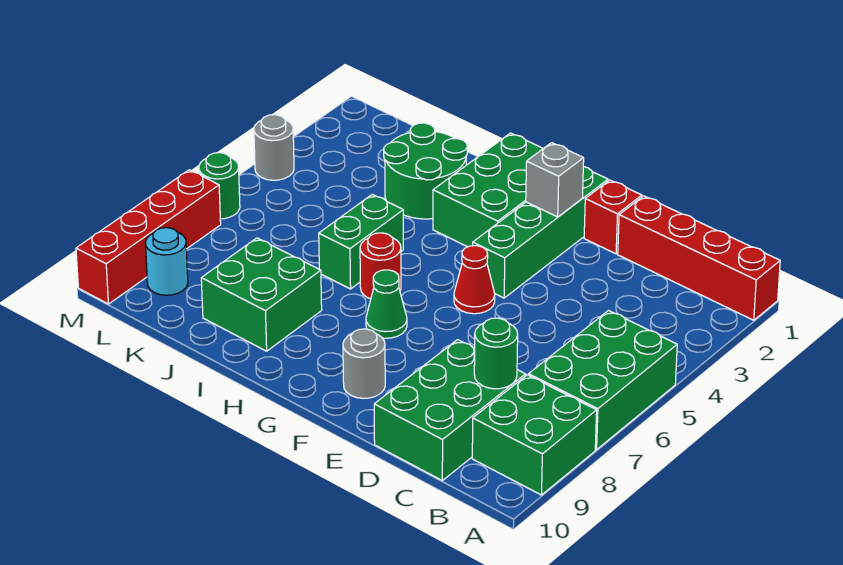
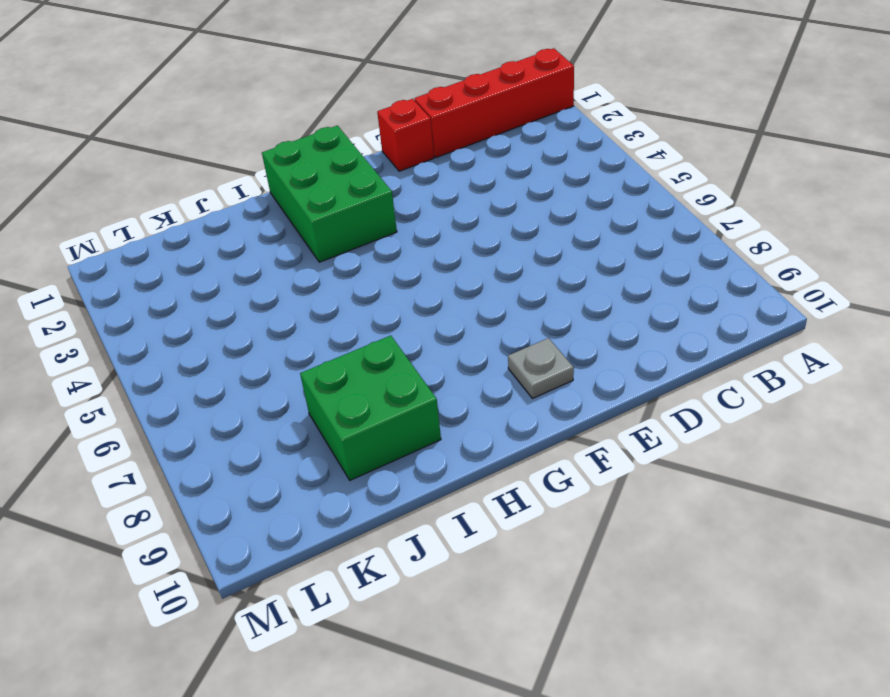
grey 1x1 plate [508,338,574,399] -> grey 1x1 round brick [343,329,385,398]
none -> green 2x3 brick [529,311,677,450]
none -> green 2x2 brick [472,375,597,495]
none -> green 2x3 brick [374,340,526,480]

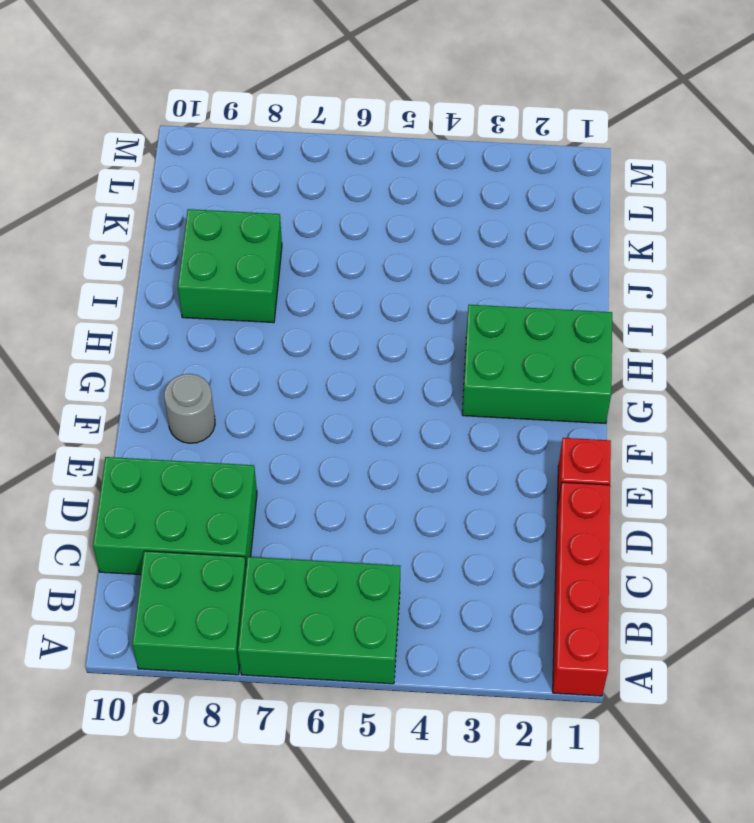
none -> green 1x4 brick [473,167,608,298]
none -> red 1x1 cone [454,246,495,314]
none -> green 1x1 cone [366,270,407,338]

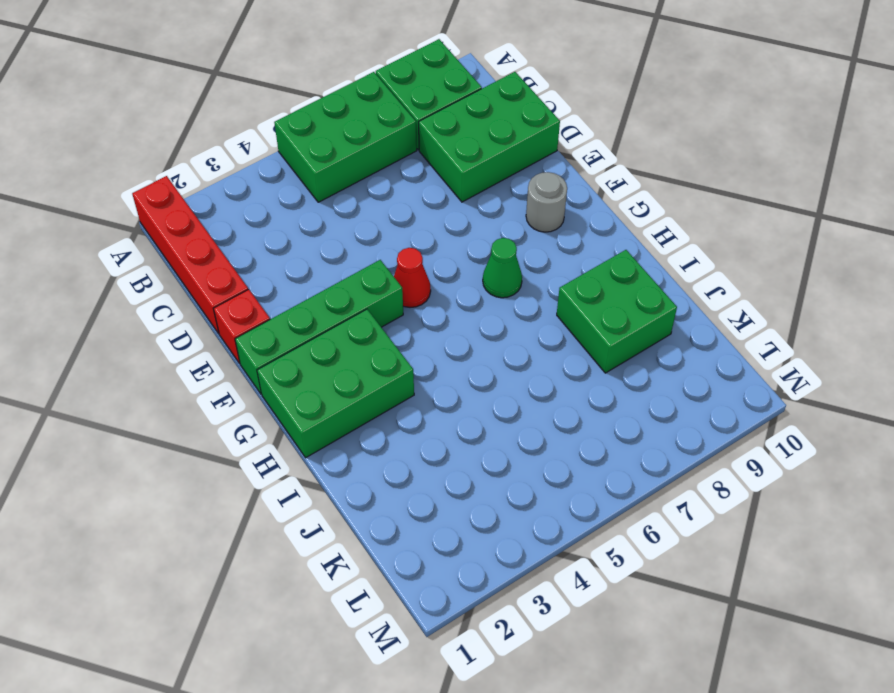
none -> red 1x1 round brick [360,233,401,299]
none -> green 2x2 round brick [384,123,467,219]
none -> green 1x2 brick [319,194,403,289]

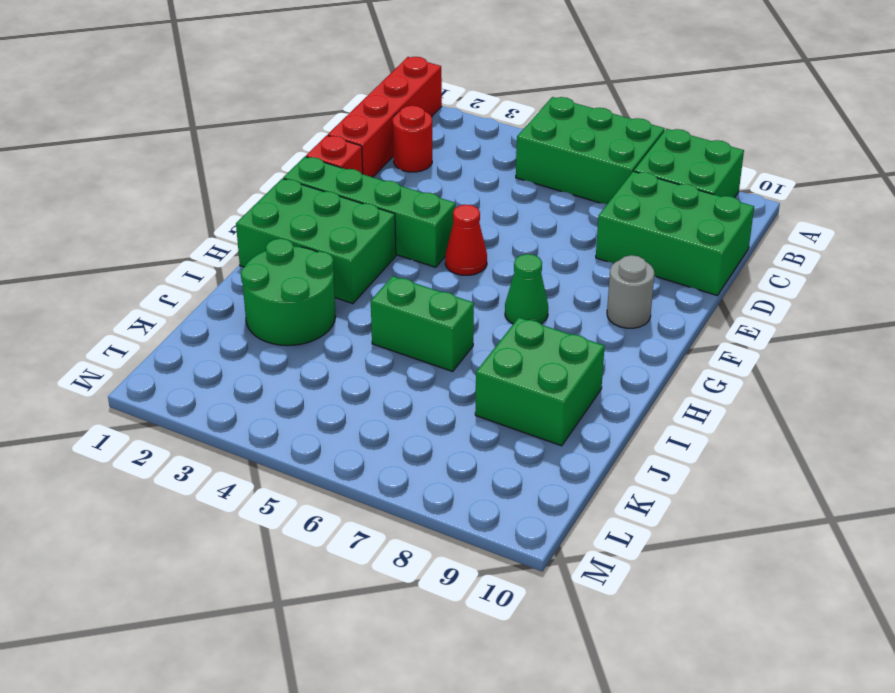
red 1x1 round brick [393,106,432,172] -> red 1x1 round brick moved to [360,233,401,299]
none -> cyan 1x1 round brick [145,228,188,295]
none -> grey 1x1 round brick [254,115,294,180]
none -> green 1x1 round brick [199,153,240,219]

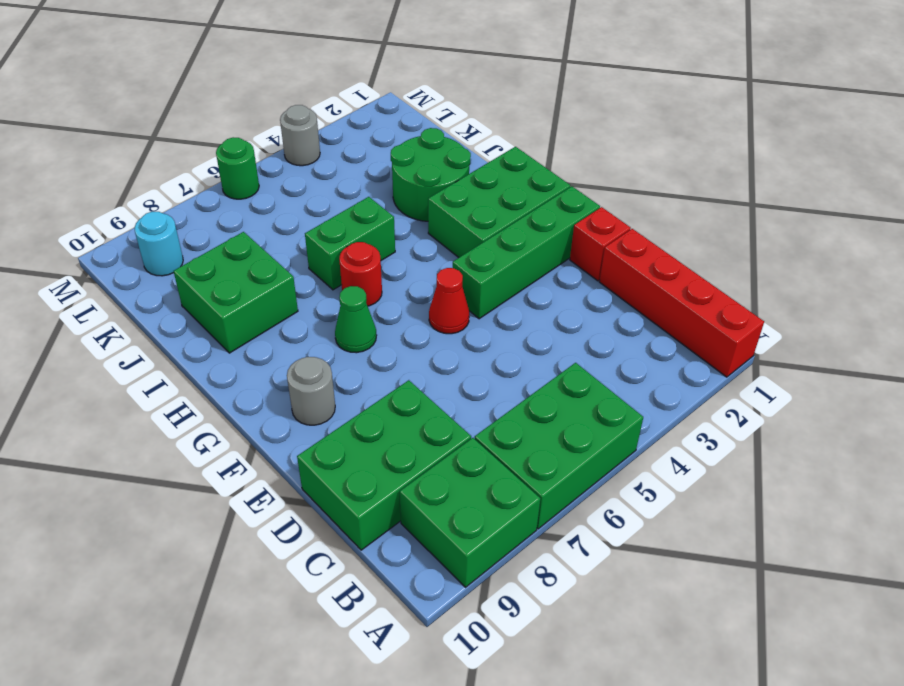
none -> red 1x4 brick [76,170,221,304]
none -> green 1x1 round brick [474,318,518,389]
none -> grey 1x1 brick [526,143,584,217]

